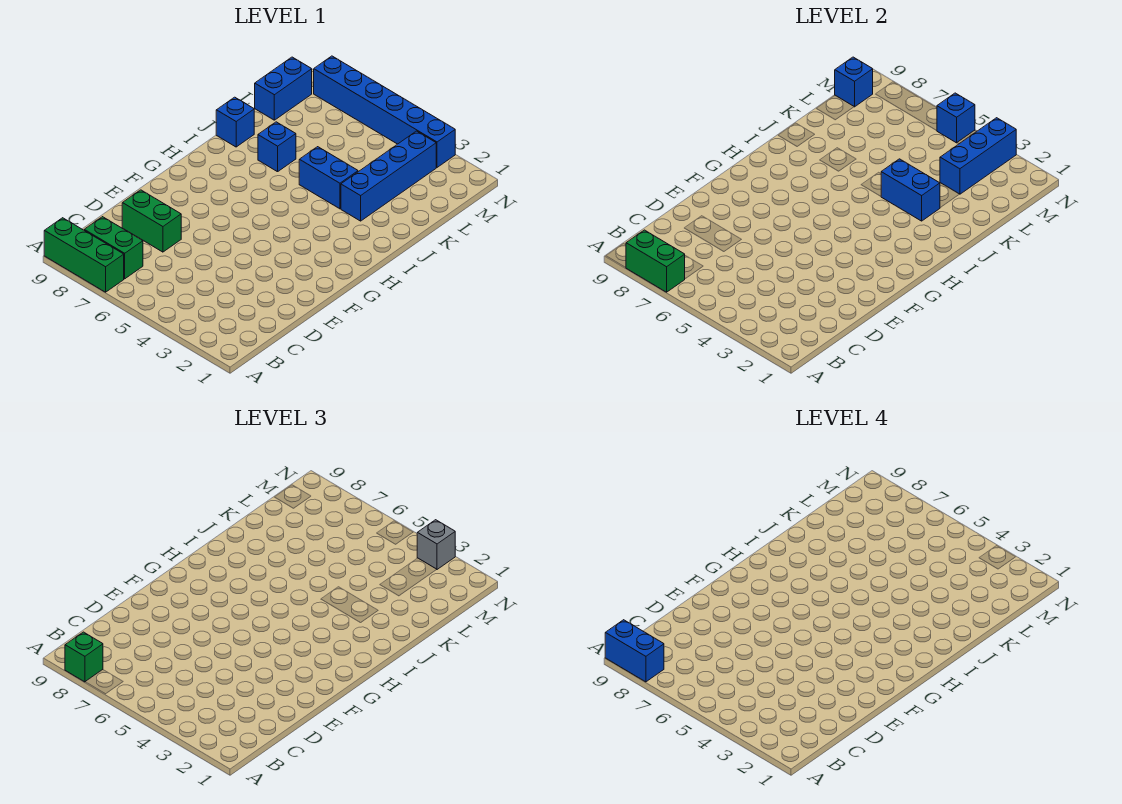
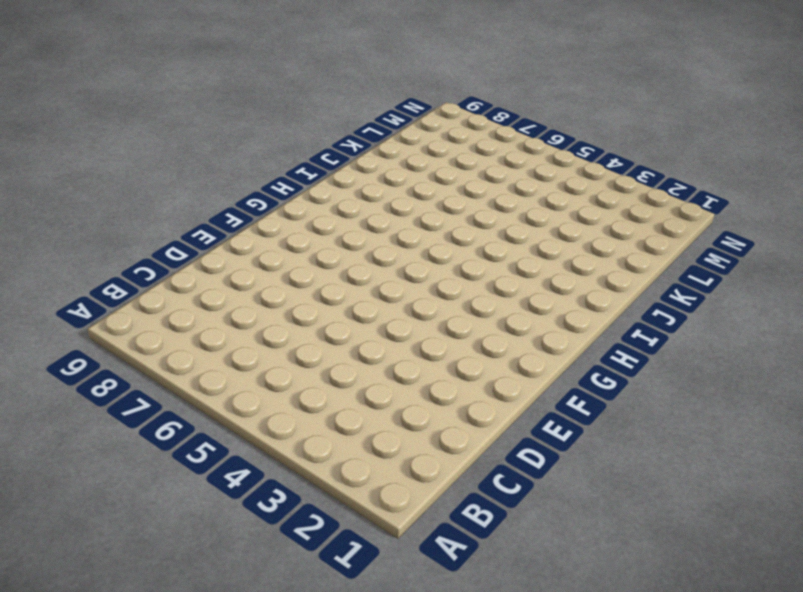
none -> green 1x3 brick [44,218,124,292]
none -> green 1x2 brick [84,217,143,279]
none -> green 1x2 brick [122,190,181,252]

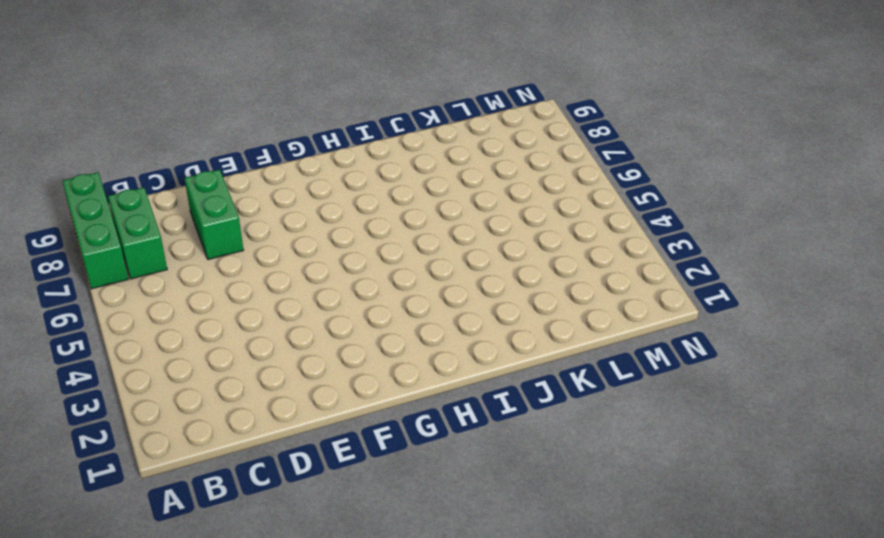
none -> blue 1x4 brick [341,131,436,221]
none -> blue 1x2 brick [299,147,358,209]
none -> blue 1x1 brick [258,122,296,172]

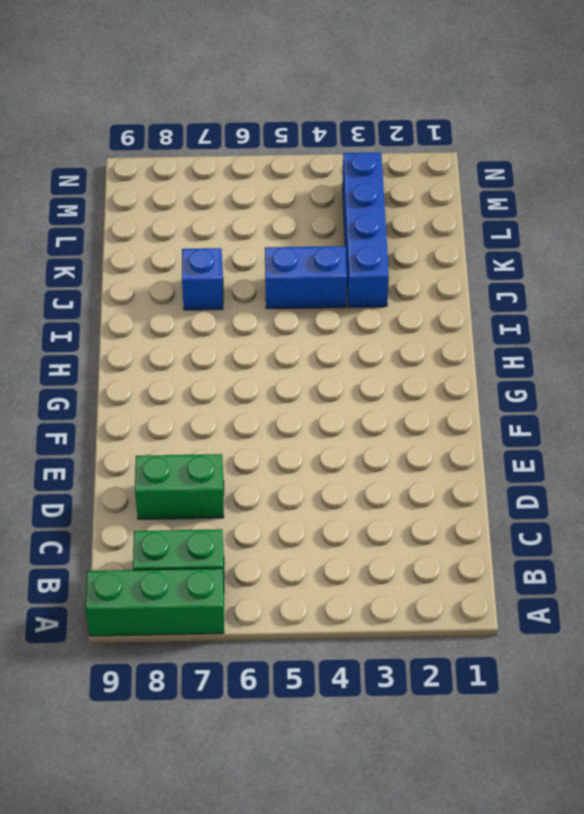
none -> blue 1x1 brick [216,97,254,147]
none -> blue 1x2 brick [255,57,312,120]
none -> blue 1x6 brick [314,56,455,167]

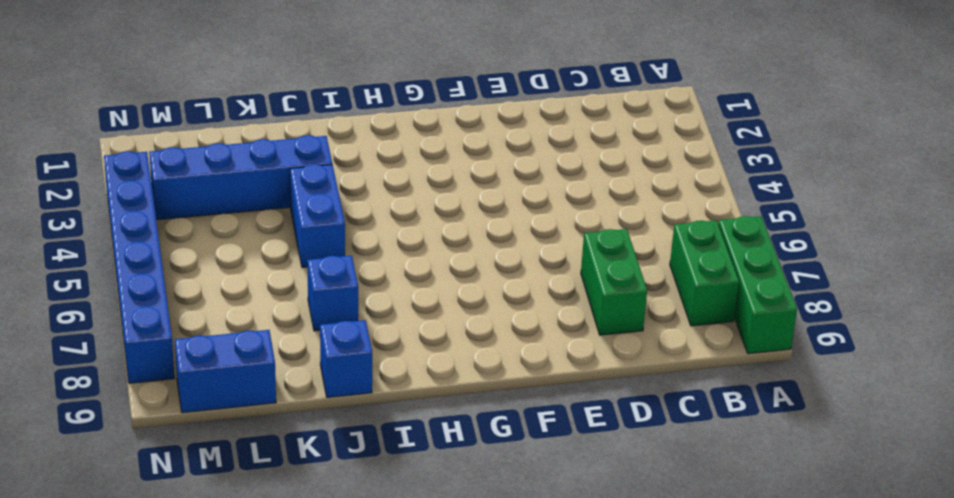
none -> green 1x2 brick [626,230,685,292]
none -> blue 1x2 brick [881,159,940,221]
none -> blue 1x3 brick [940,118,1016,194]

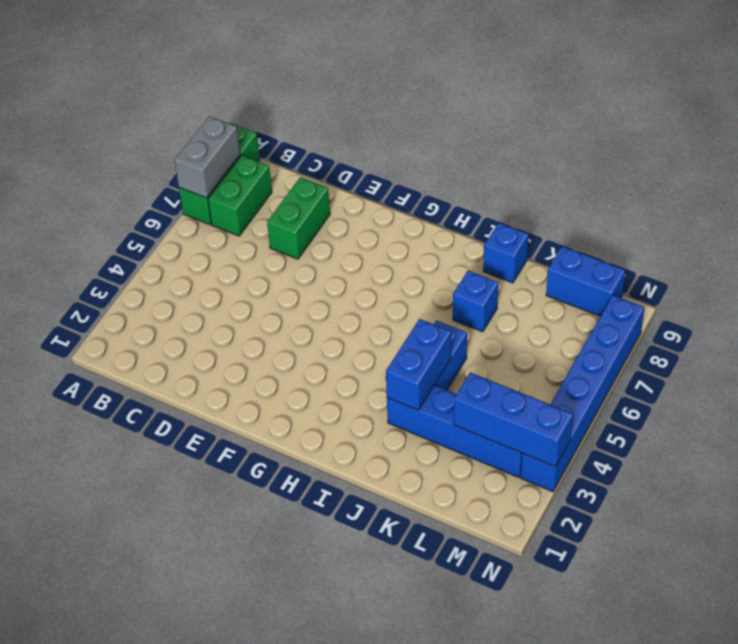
grey 1x2 brick [174,116,240,198] -> green 1x2 brick [626,230,685,292]
none -> blue 1x1 brick [835,57,873,107]
none -> blue 1x1 brick [937,93,975,143]
none -> green 1x1 brick [65,632,103,682]

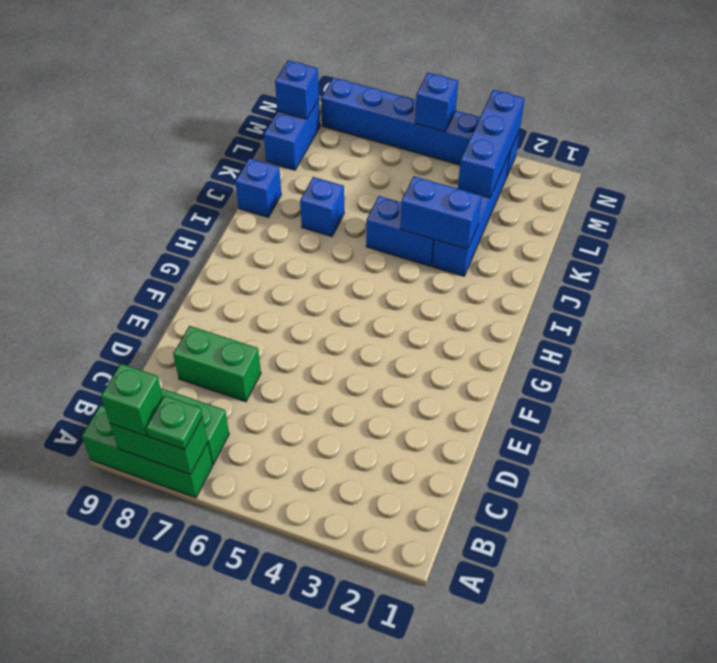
green 1x1 plate [146,395,203,449] -> none
none -> grey 1x1 brick [417,520,455,569]
none -> blue 1x2 brick [605,620,664,682]

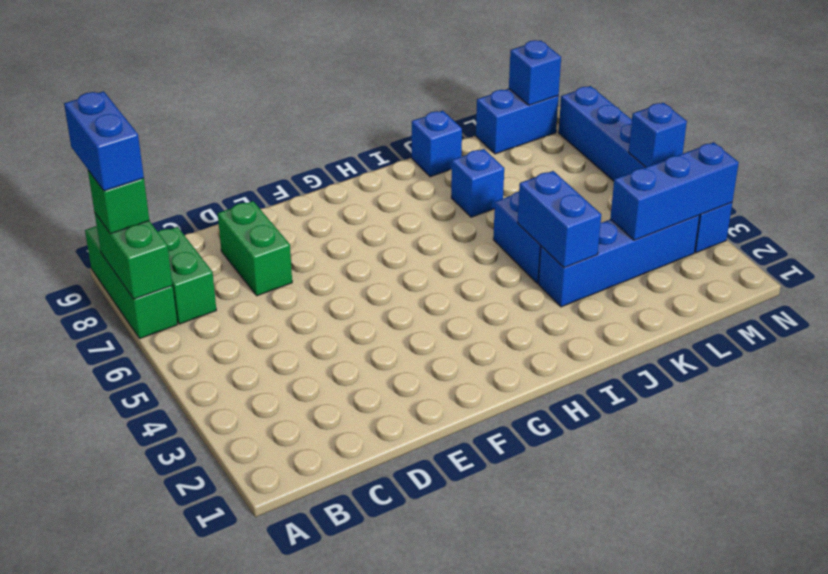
none -> grey 1x1 brick [417,520,455,569]

